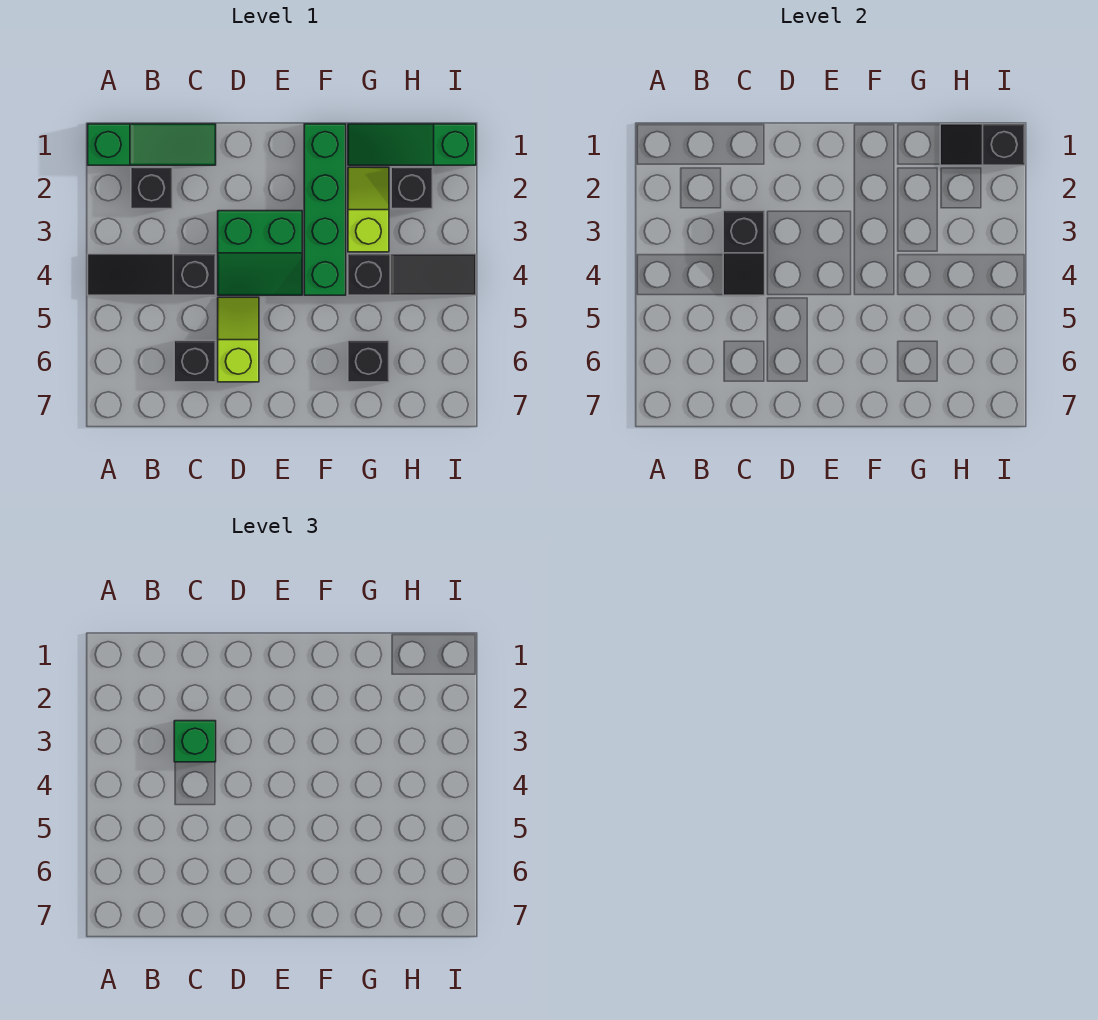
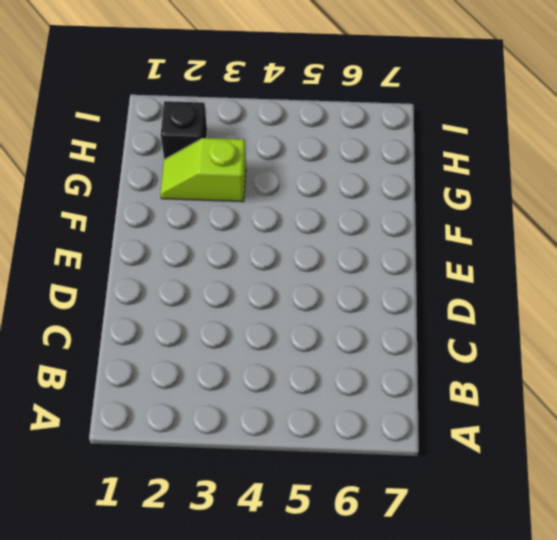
none -> green 1x3 slope [88,124,216,165]
none -> black 1x3 slope [88,254,216,295]
none -> black 1x1 brick [131,167,172,209]

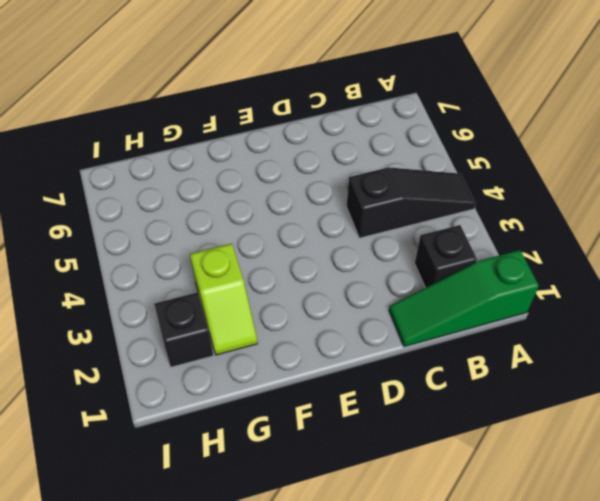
none -> black 1x1 brick [174,341,216,382]
none -> green 2x2 slope [218,211,302,295]
none -> lime 1x2 slope [218,297,259,382]

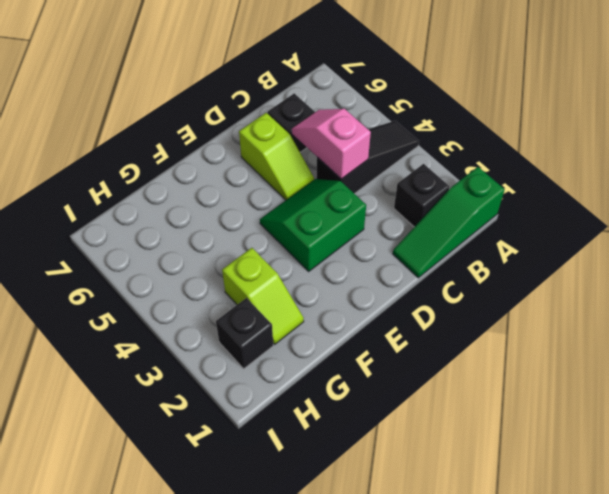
pink 1x2 slope [292,109,371,179] -> black 1x2 slope [723,211,765,295]
none -> green 1x4 brick [304,124,346,295]
none -> green 1x3 slope [348,124,476,165]
none -> black 1x3 slope [348,254,476,295]

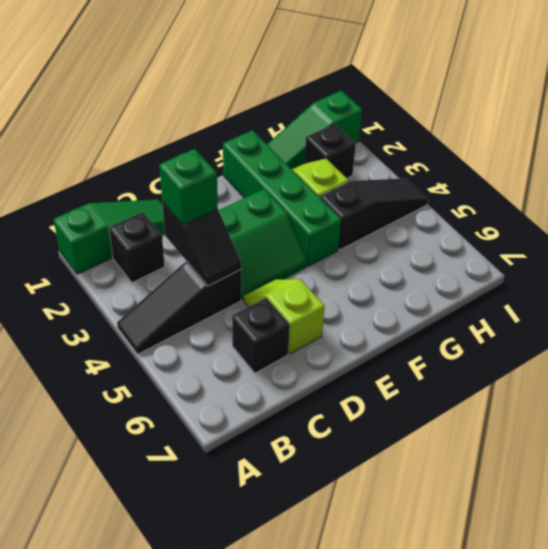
none -> black 1x1 brick [348,341,389,382]
none -> black 1x2 slope [940,124,1025,165]

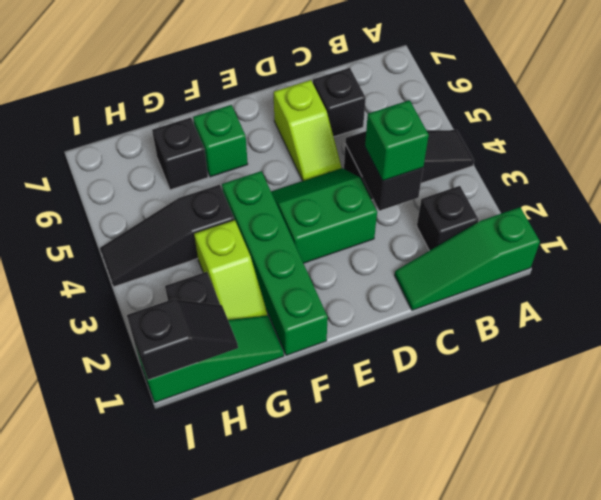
green 1x1 brick [193,105,248,177] -> none

